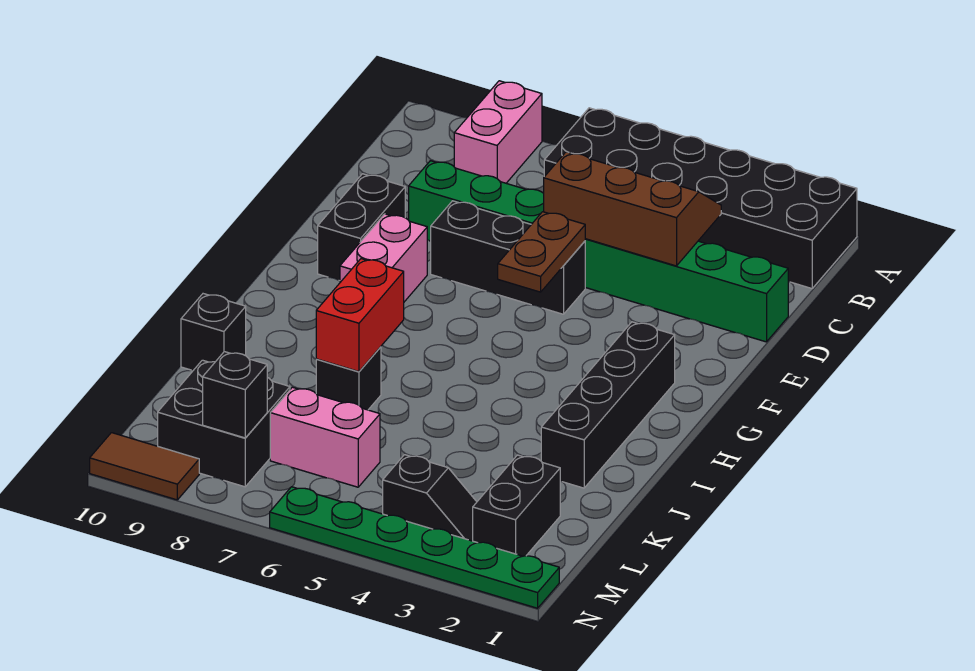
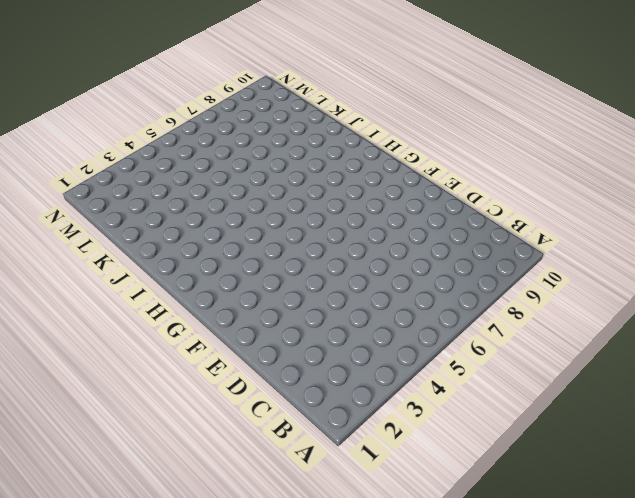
none -> black 2x6 brick [544,108,857,289]
none -> pink 1x2 brick [454,81,542,183]
none -> green 1x8 brick [409,161,788,342]

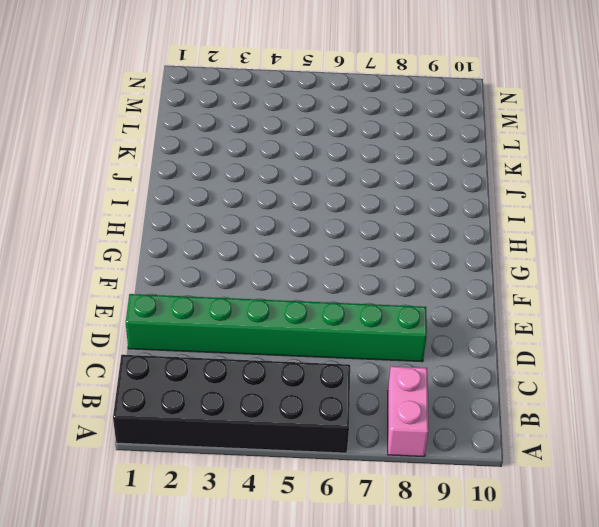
none -> black 1x3 brick [431,201,585,314]
none -> black 1x2 brick [318,174,405,281]
none -> pink 1x2 brick [340,214,427,302]

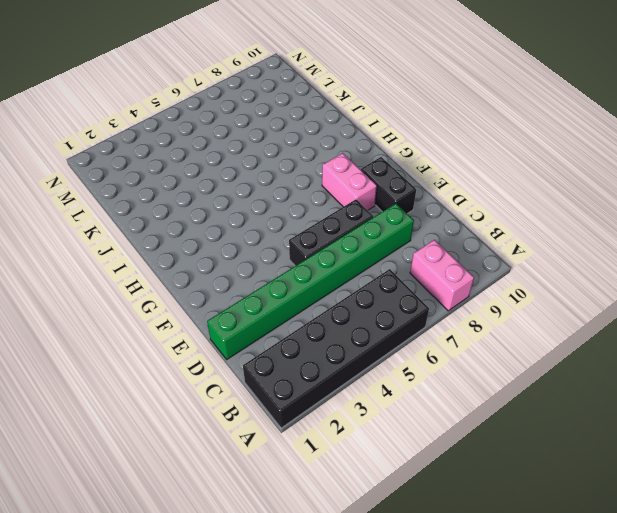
none -> black 1x4 brick [541,322,675,488]
none -> black 1x1 brick [316,347,381,410]
none -> black 1x1 brick [181,294,246,370]

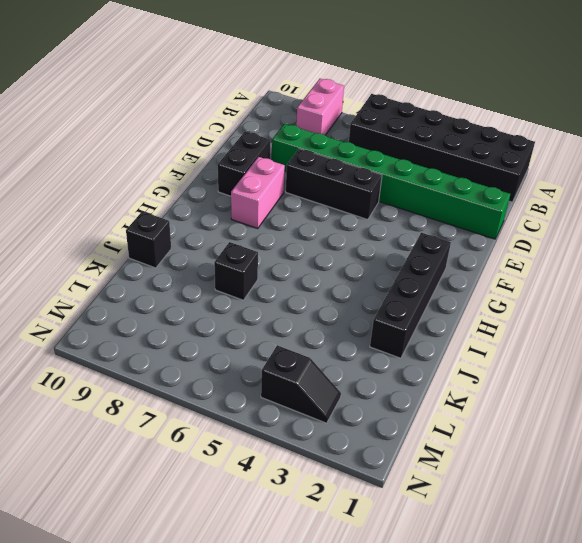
none -> black 1x2 brick [473,455,560,556]
none -> pink 1x2 brick [270,387,380,487]
none -> black 2x2 brick [158,360,290,487]

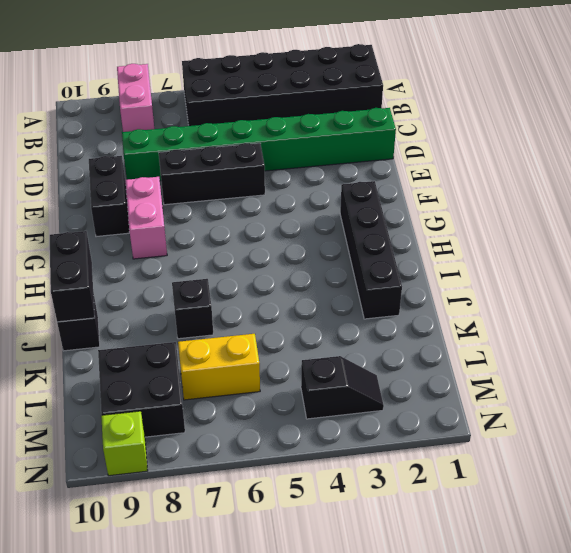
black 1x2 brick [50,231,95,322] -> black 1x2 brick moved to [473,455,560,556]
yellow 1x2 brick [178,334,260,400] -> pink 1x2 brick [270,387,380,487]
lime 1x1 brick [101,411,148,476] -> brown 1x2 tile [90,433,199,500]
none -> green 1x6 plate [270,487,559,608]
none -> brown 2x3 slope [544,152,721,266]
none -> brown 1x2 plate [498,212,585,292]

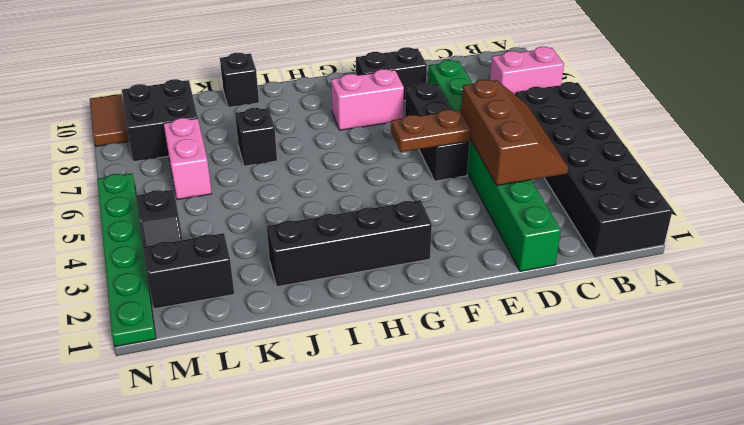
none -> red 1x2 brick [316,259,404,372]
none -> black 1x1 brick [203,352,267,438]

